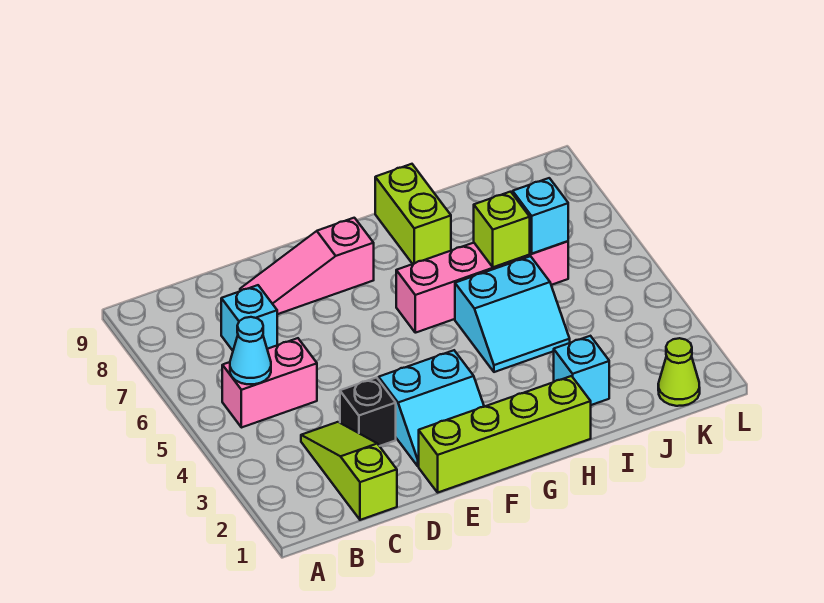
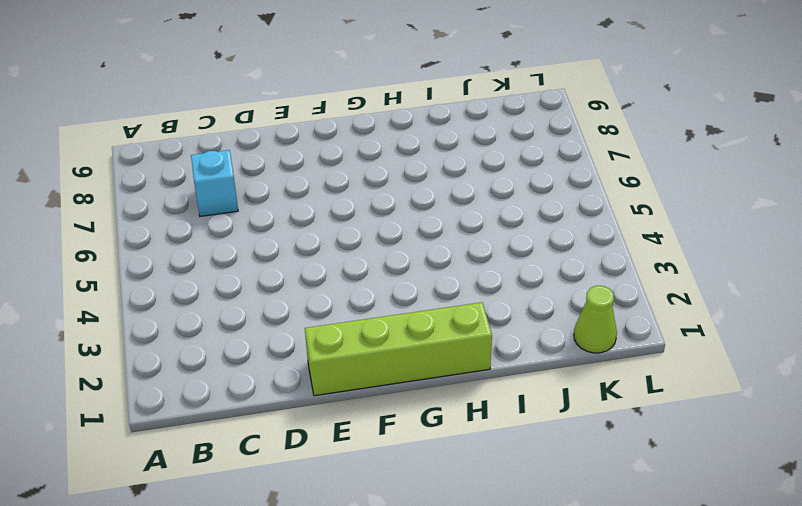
none -> pink 1x2 brick [222,338,317,428]
none -> lime 1x3 slope [301,422,397,520]
none -> black 1x1 brick [340,378,396,446]

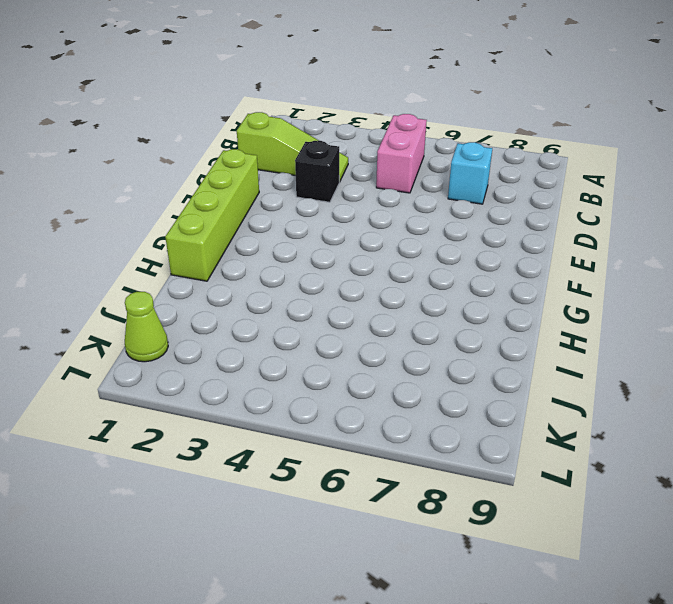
none -> pink 1x3 slope [240,218,374,314]
none -> cyan 2x2 slope [379,350,484,466]
none -> pink 1x4 brick [396,241,568,333]

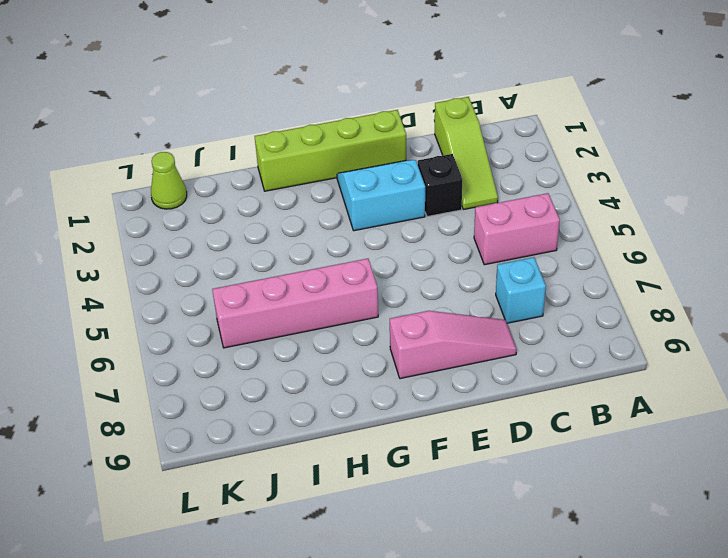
none -> cyan 2x2 slope [455,256,570,372]
none -> lime 1x2 brick [375,164,451,264]
none -> cyan 1x1 brick [554,336,609,405]

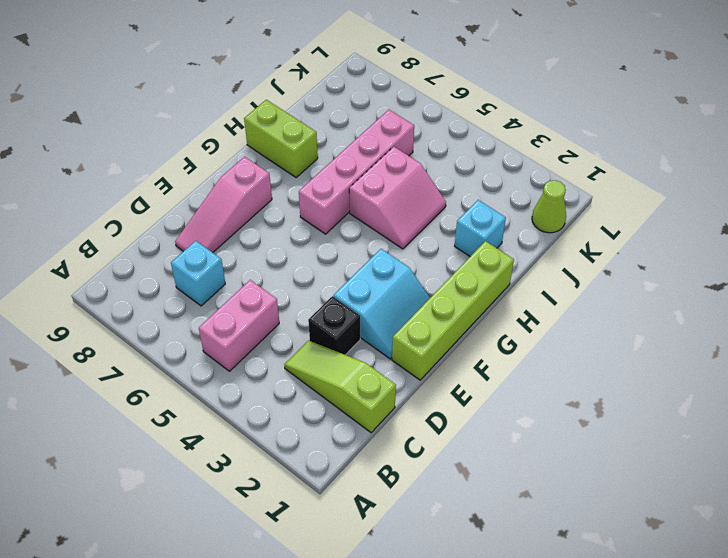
pink 2x2 slope [349,147,446,249] -> cyan 2x2 slope [455,256,570,372]
none -> cyan 1x1 cone [230,317,271,384]
none -> lime 1x1 brick [474,192,530,267]
none -> cyan 1x1 brick [513,178,568,253]

